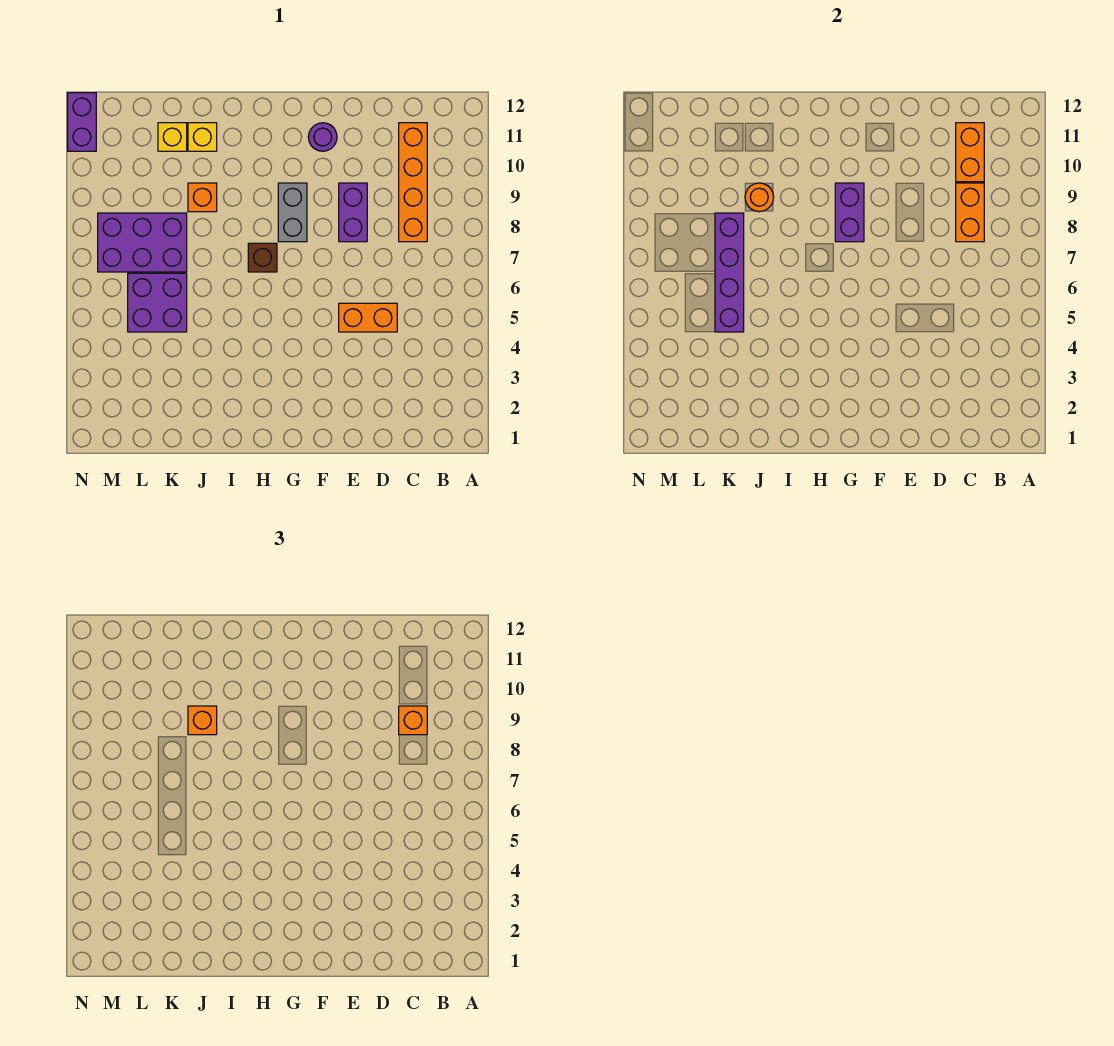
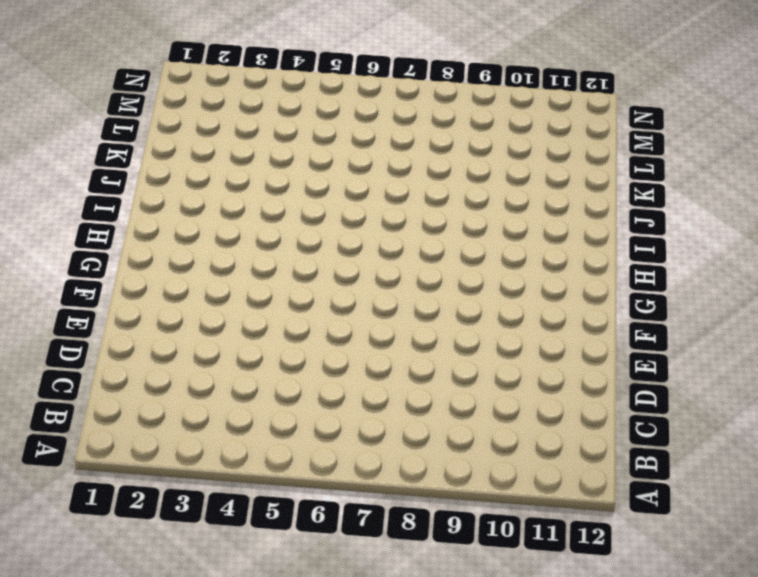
none -> orange 1x4 brick [399,123,427,242]
none -> orange 1x2 brick [339,303,397,332]
none -> purple 1x2 brick [339,183,367,242]

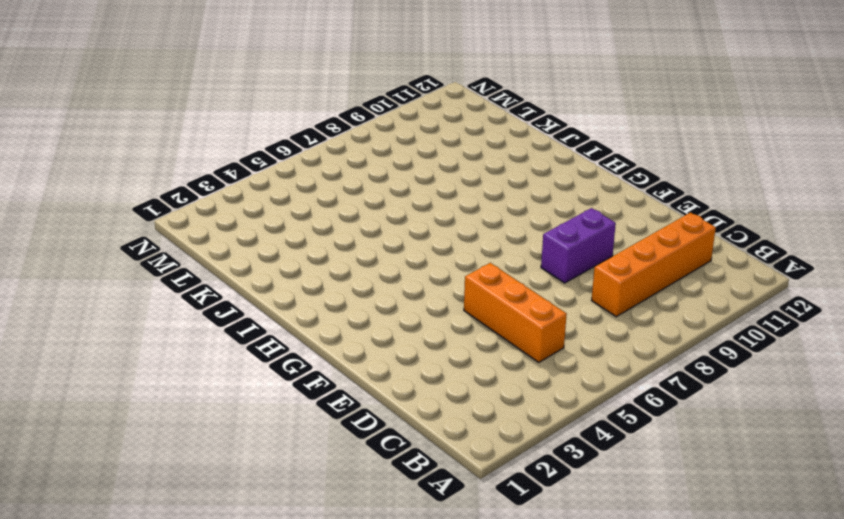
orange 1x3 brick [464,263,567,362] -> orange 1x2 brick [339,303,397,332]
none -> purple 1x1 round brick [308,123,337,151]
none -> grey 1x2 brick [278,183,307,242]
none -> brown 1x1 brick [248,243,277,272]

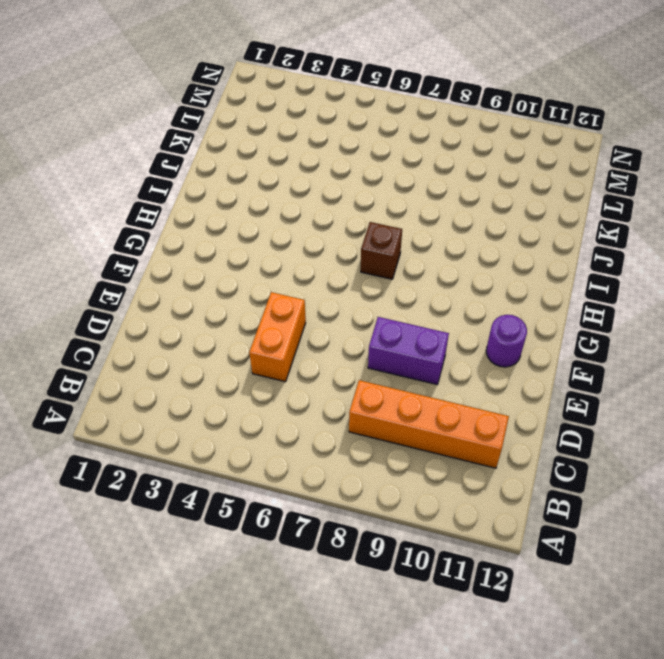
none -> grey 1x2 brick [278,183,307,242]
none -> orange 1x1 brick [188,183,217,212]
none -> yellow 1x1 brick [188,123,217,151]

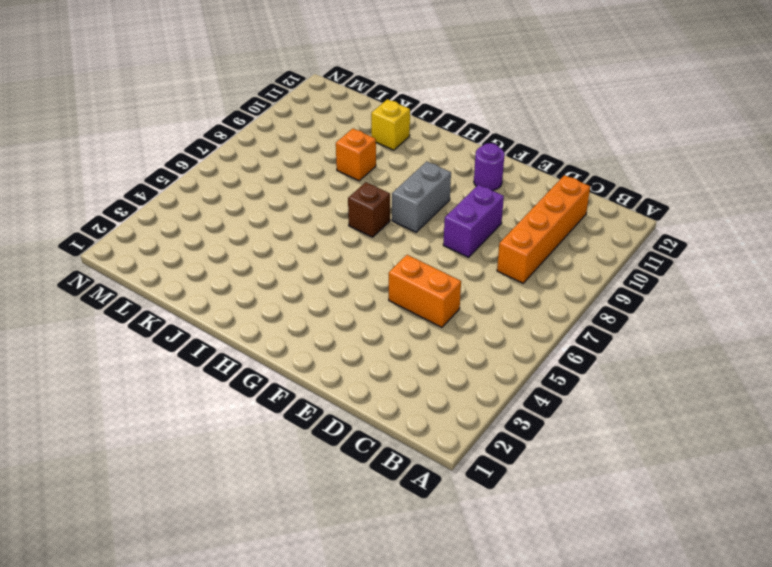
none -> purple 2x2 brick [128,273,187,332]
none -> purple 2x3 brick [98,213,187,272]
none -> yellow 1x1 brick [158,123,187,151]

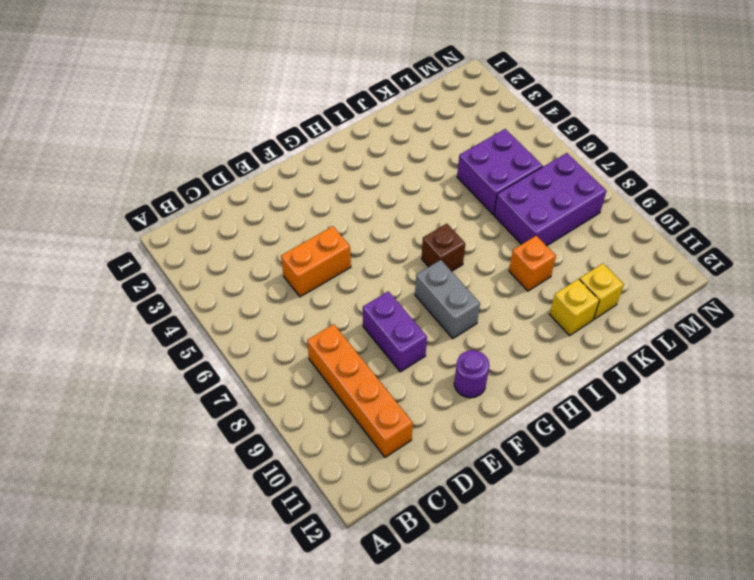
none -> purple 1x2 brick [68,93,96,151]
none -> orange 1x2 brick [956,183,984,242]
none -> orange 1x2 brick [956,123,984,182]

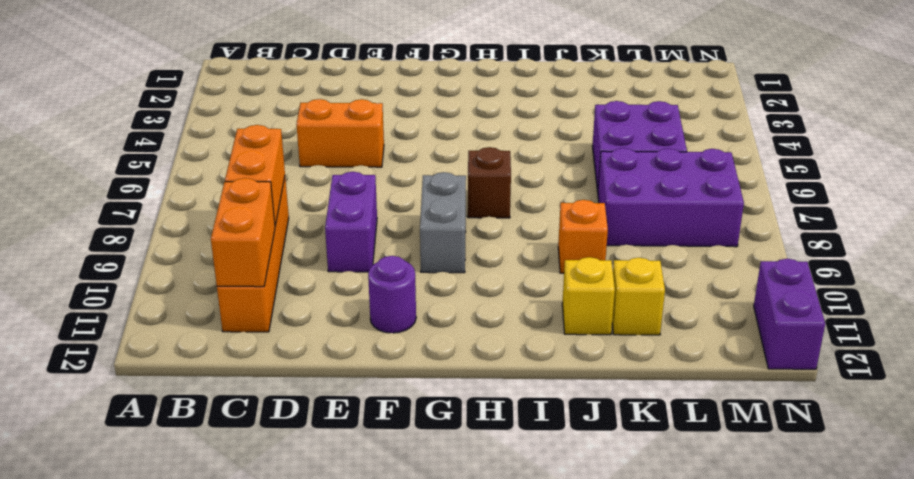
none -> purple 1x2 brick [835,183,864,242]
none -> orange 1x1 round brick [745,183,774,212]
none -> purple 1x4 brick [715,213,744,332]

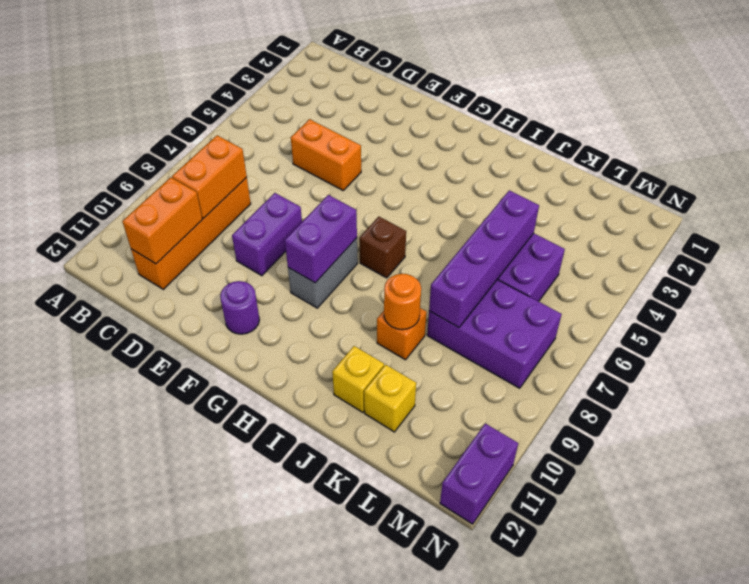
none -> orange 1x1 brick [399,706,427,735]
none -> orange 1x1 brick [188,706,217,735]

